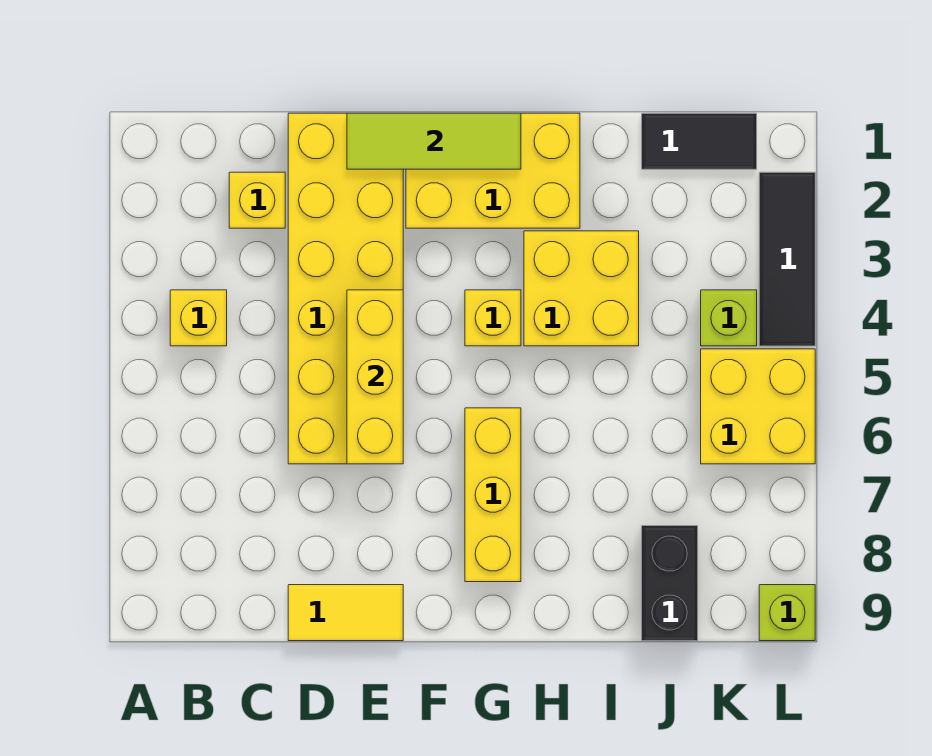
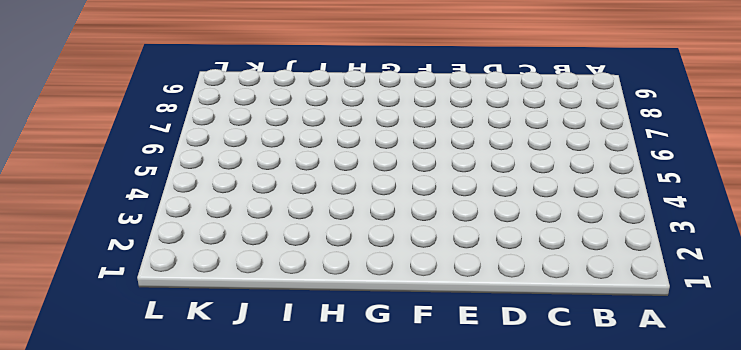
none -> yellow 1x1 brick [170,290,227,346]
none -> yellow 1x1 brick [229,172,285,228]
none -> yellow 2x6 brick [288,113,403,464]

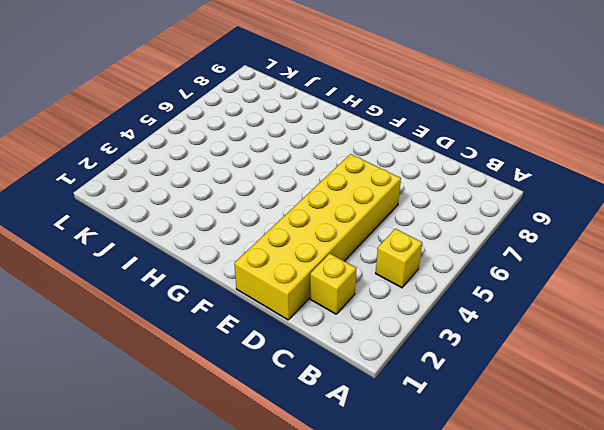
none -> yellow 1x2 tile [288,585,403,641]
none -> yellow 2x3 brick [406,113,580,228]
none -> yellow 1x1 brick [465,290,521,346]

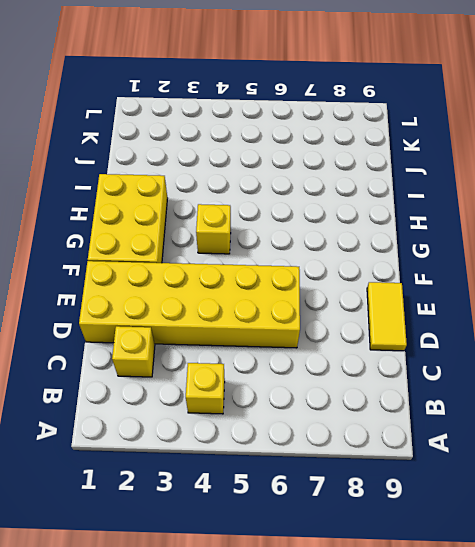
none -> yellow 1x3 brick [465,408,521,582]
none -> yellow 2x2 brick [524,231,639,346]
none -> black 1x2 tile [642,113,757,169]

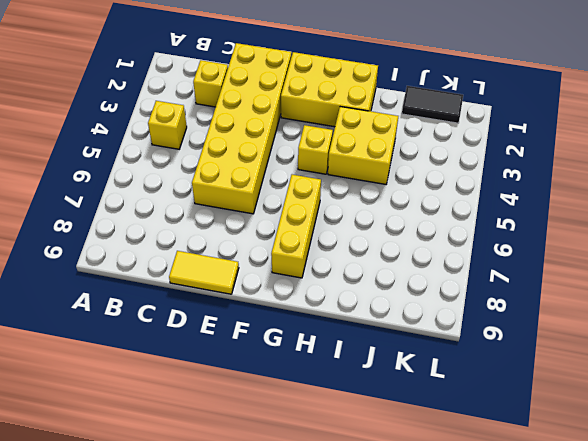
none -> black 1x2 brick [642,526,698,641]
none -> lime 1x1 brick [701,290,757,346]
none -> yellow 2x2 brick [701,349,815,464]

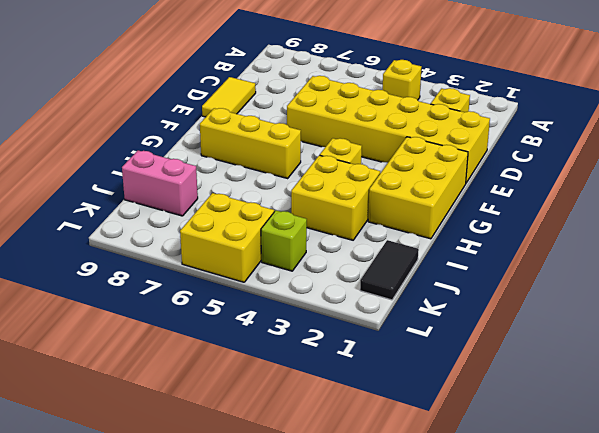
pink 1x2 brick [122,151,198,216] -> black 1x2 brick [642,526,698,641]
none -> black 1x3 tile [759,172,815,346]
none -> lime 1x1 brick [759,585,815,641]
none -> lime 1x3 tile [347,113,521,169]

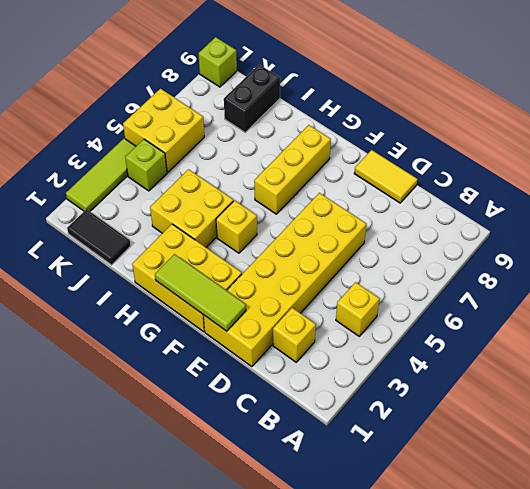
lime 1x3 tile [66,138,136,211] -> black 1x3 tile [759,172,815,346]
none -> yellow 1x3 brick [347,290,403,464]

